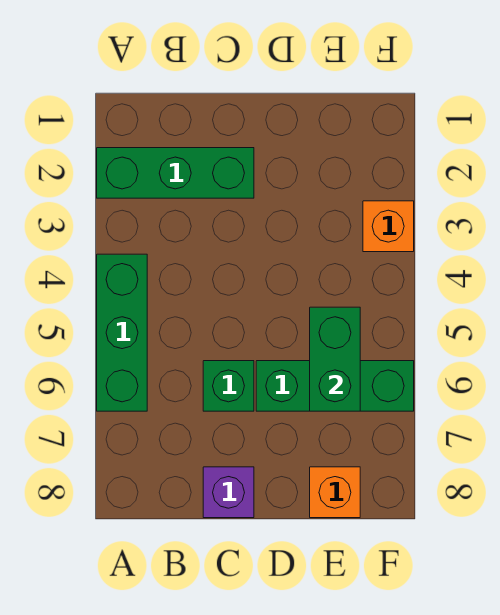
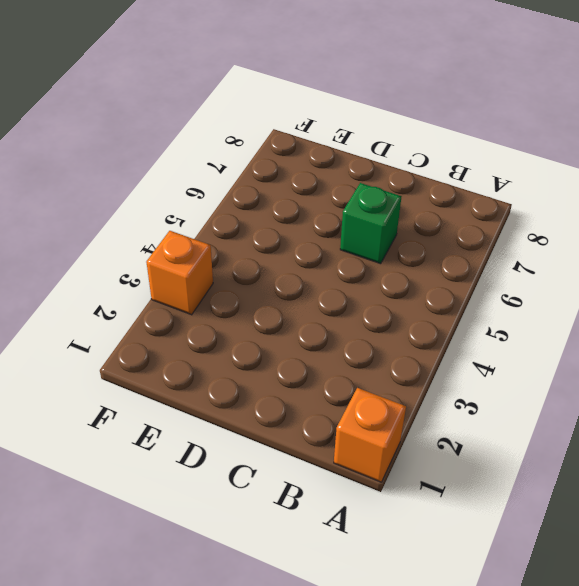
orange 1x1 brick [334,388,406,482] -> orange 1x1 brick moved to [310,467,360,518]
none -> green 1x3 brick [97,148,254,198]
none -> green 1x3 brick [97,254,147,411]

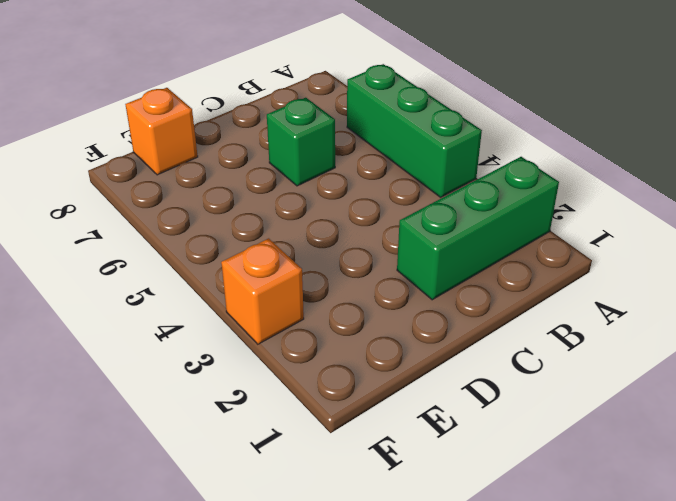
none -> purple 1x1 brick [203,467,254,518]
none -> green 1x3 brick [256,361,414,411]

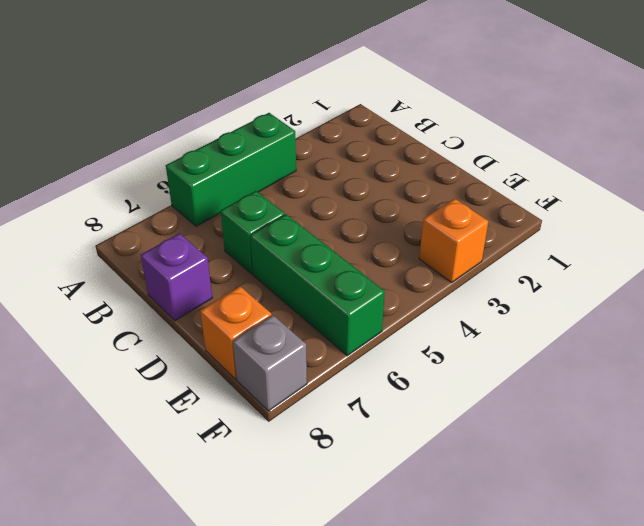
grey 1x1 brick [233,315,307,411] -> none
none -> green 1x3 brick [97,148,254,198]
none -> green 1x2 brick [310,307,360,411]

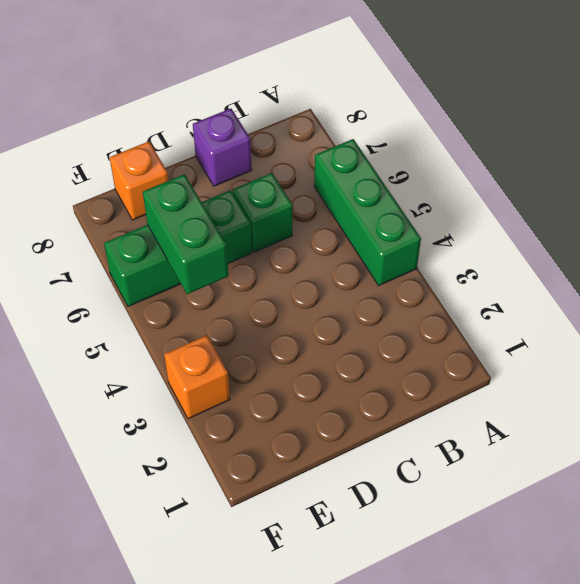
none -> green 1x3 brick [97,148,254,198]

